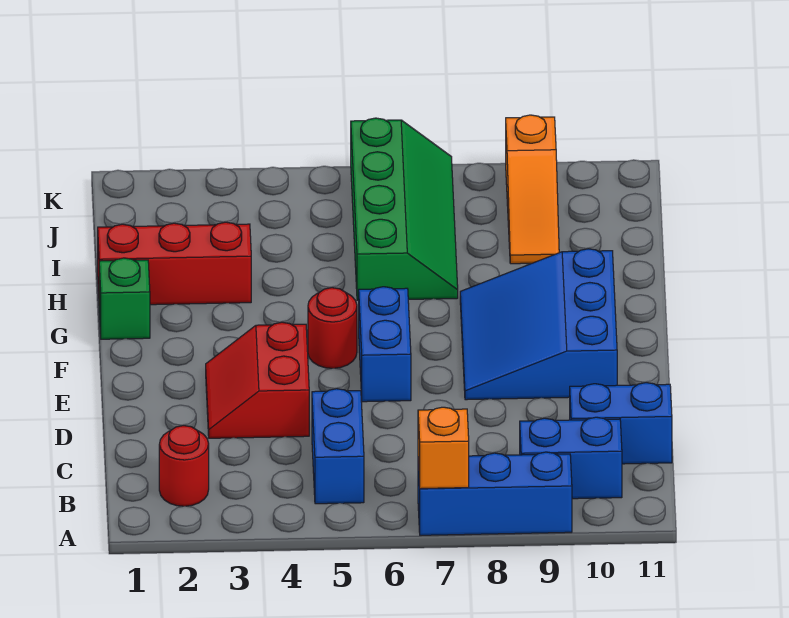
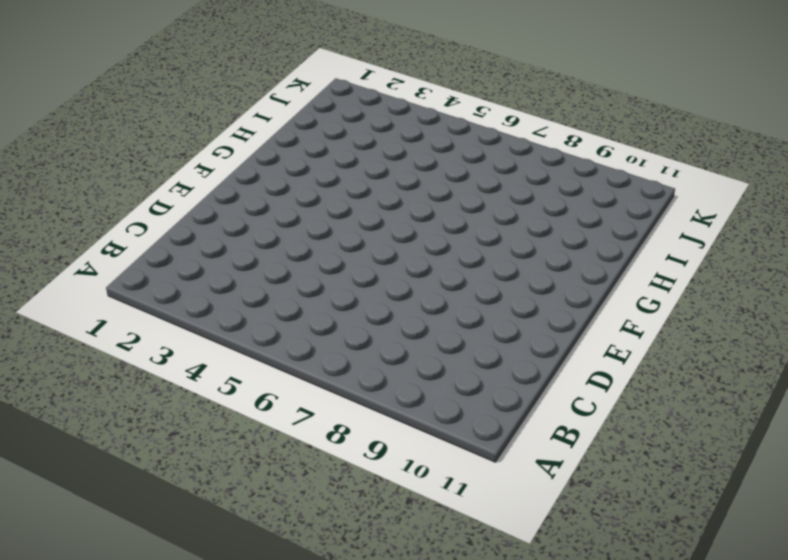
none -> blue 1x3 brick [418,452,572,535]
none -> red 1x1 round brick [159,426,209,506]
none -> blue 1x2 brick [312,389,364,504]

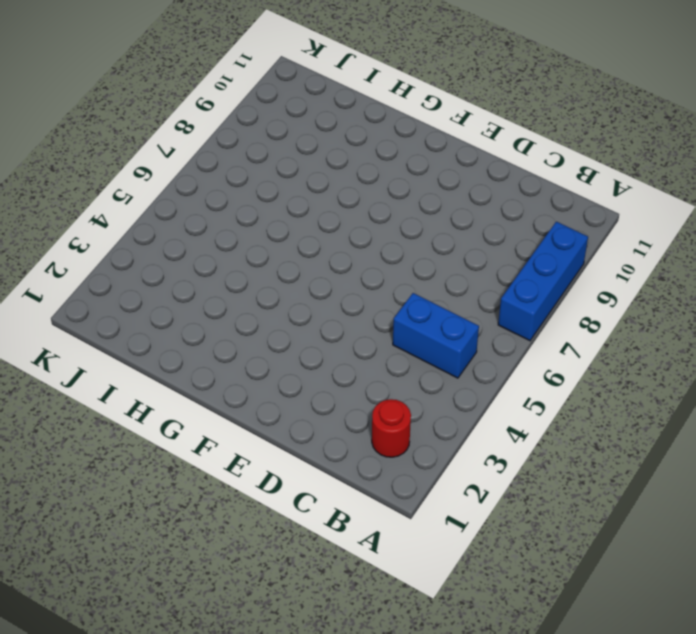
none -> blue 1x2 brick [520,417,622,499]
none -> blue 1x2 brick [570,383,672,464]
none -> red 2x2 slope [206,322,309,438]

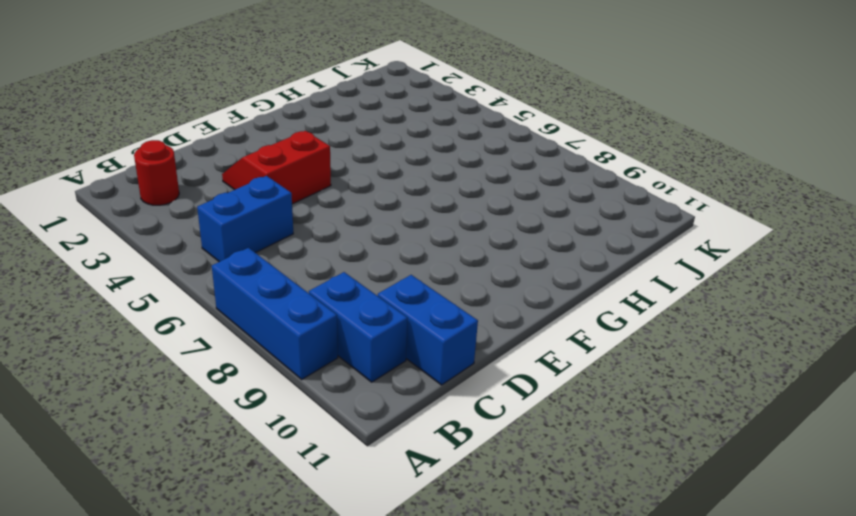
none -> blue 1x2 brick [359,287,411,402]
none -> blue 3x3 slope [460,249,617,400]
none -> red 1x1 round brick [308,288,357,368]

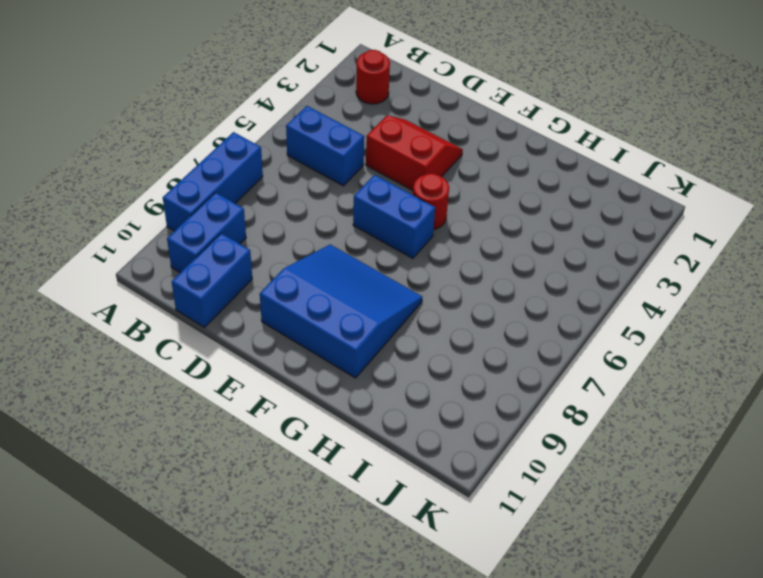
none -> green 1x1 brick [99,258,150,339]
none -> red 1x3 brick [98,222,251,305]
none -> green 2x4 slope [351,118,458,300]

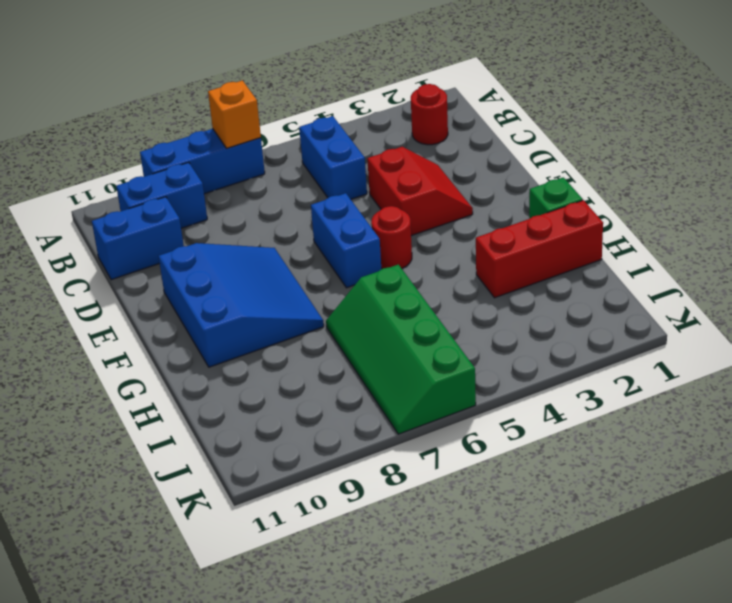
none -> orange 1x3 slope [506,115,559,264]

